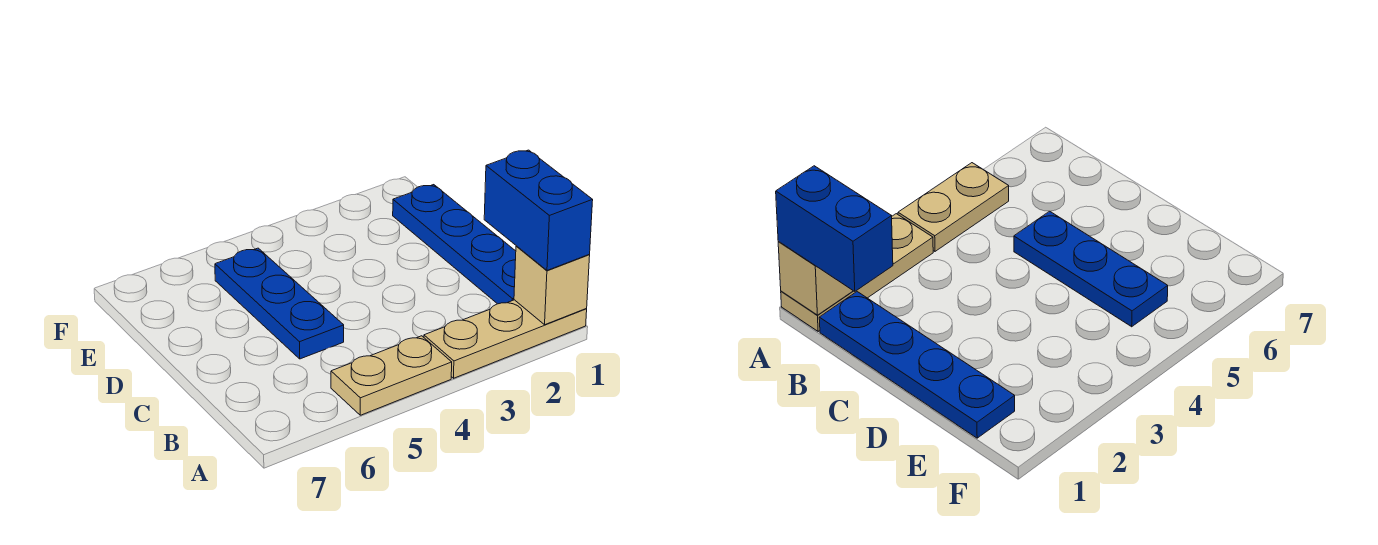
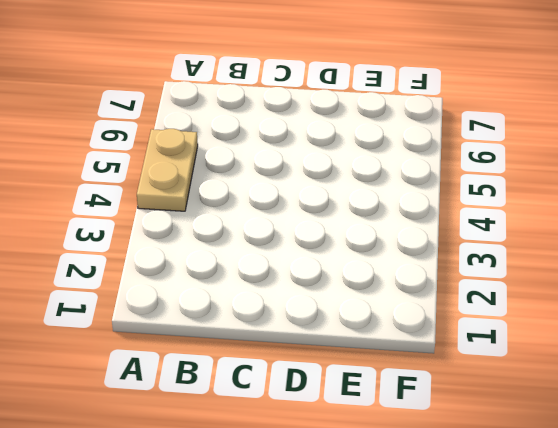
none -> tan 1x3 plate [424,300,587,378]
none -> blue 1x4 plate [393,185,516,304]

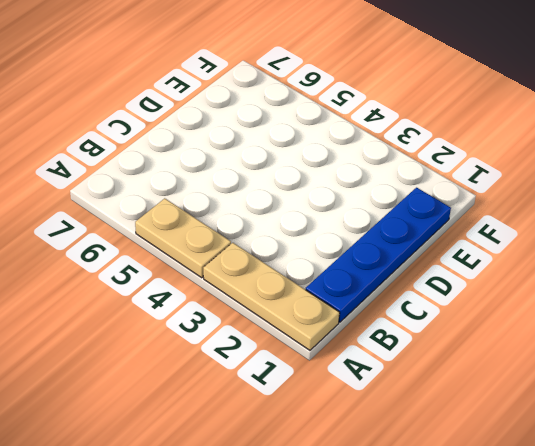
none -> blue 1x3 plate [215,248,344,359]
none -> tan 1x1 brick [514,246,590,325]

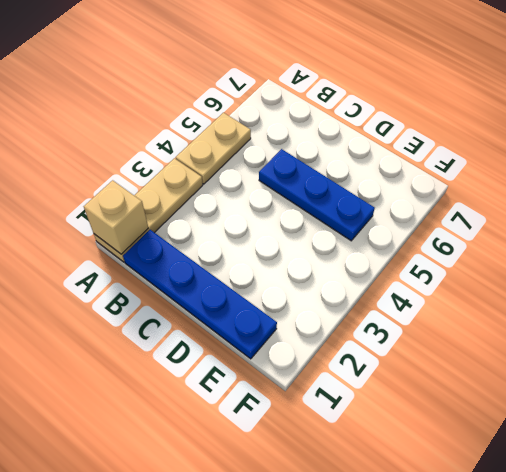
none -> blue 1x2 brick [484,150,593,270]

